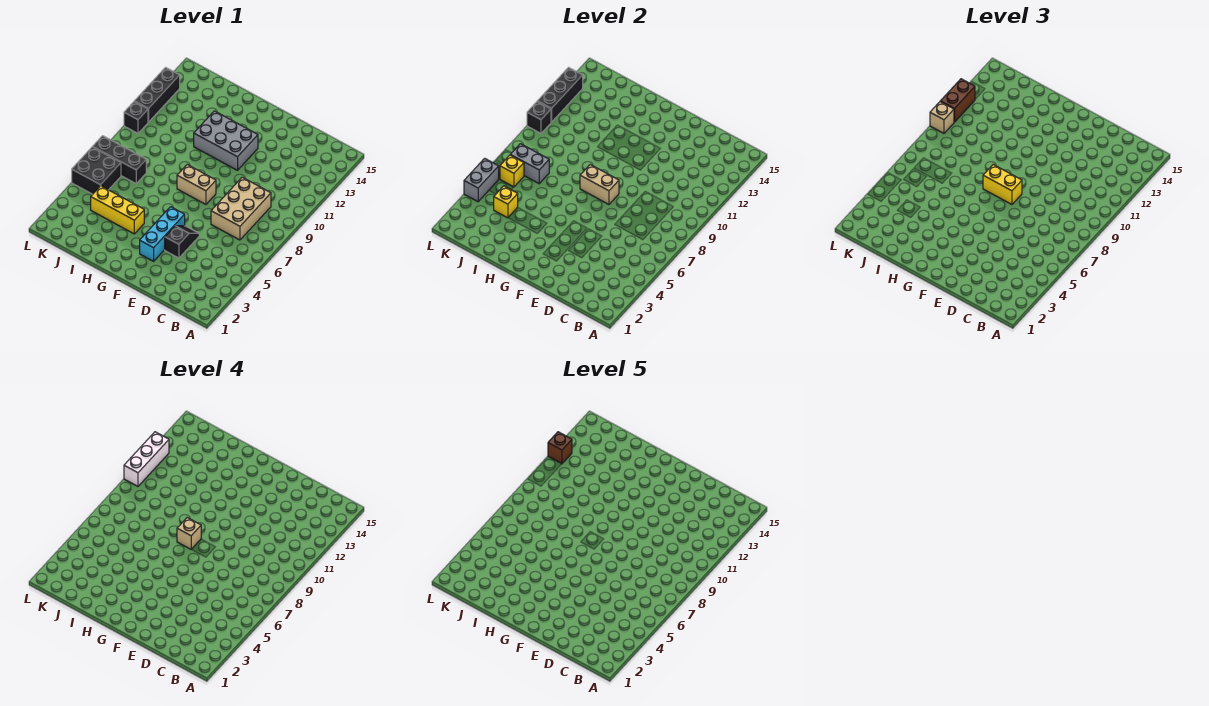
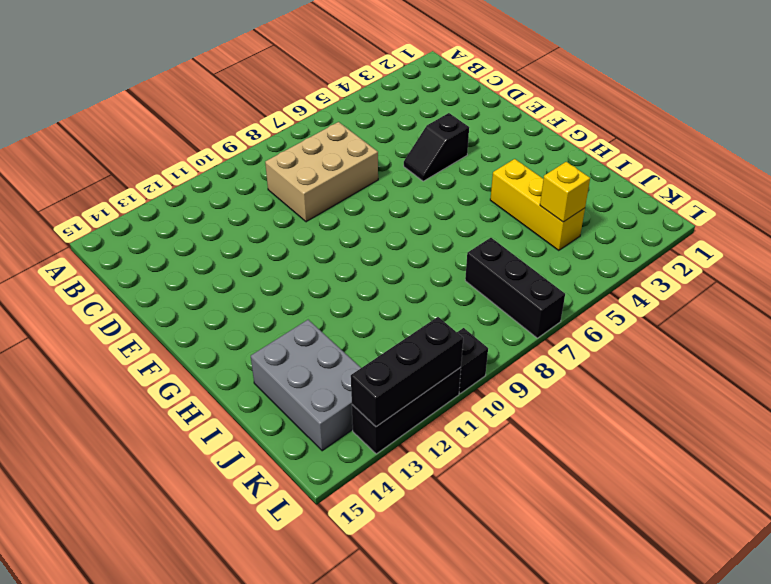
grey 2x3 brick [251,320,361,451] -> grey 2x3 brick moved to [194,111,258,170]
none -> cyan 1x3 brick [140,207,185,261]
none -> tan 1x2 brick [177,165,216,204]
none -> black 2x2 brick [72,147,121,194]

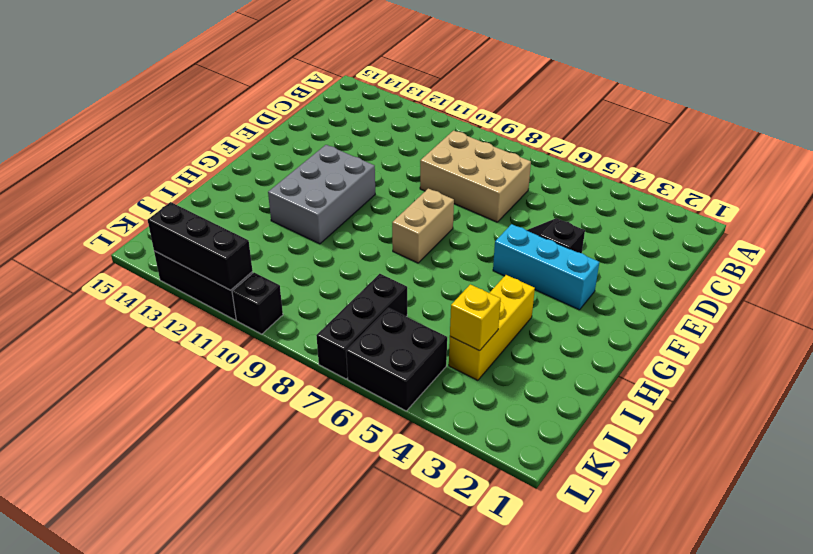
none -> tan 1x2 brick [580,165,619,204]
none -> grey 1x2 brick [511,144,549,184]
none -> yellow 1x1 brick [500,155,524,187]

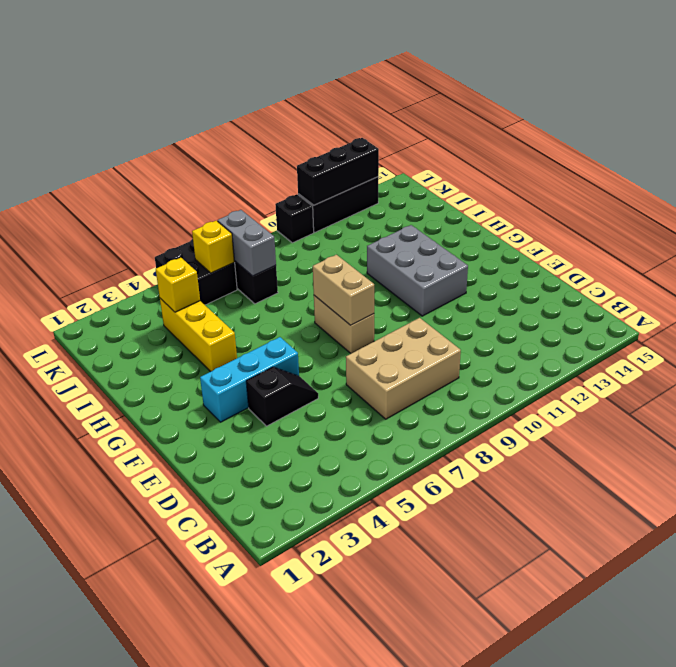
none -> grey 1x2 brick [464,158,499,202]
none -> black 1x1 brick [527,102,551,133]
none -> yellow 1x2 brick [983,165,1022,204]

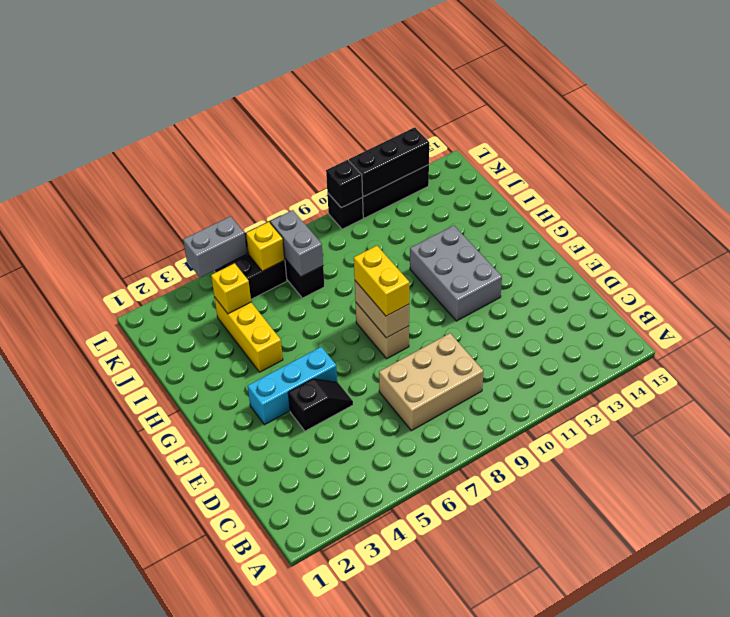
none -> tan 1x1 brick [930,102,954,133]
none -> brown 1x2 brick [940,79,975,122]
none -> tan 1x1 brick [177,518,201,549]

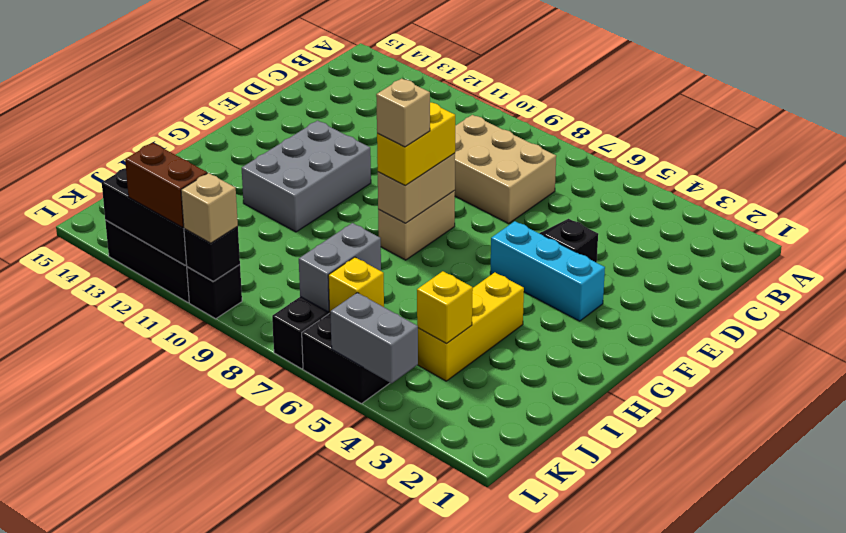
none -> white 1x3 brick [124,432,169,486]
none -> brown 1x1 brick [548,432,572,464]

